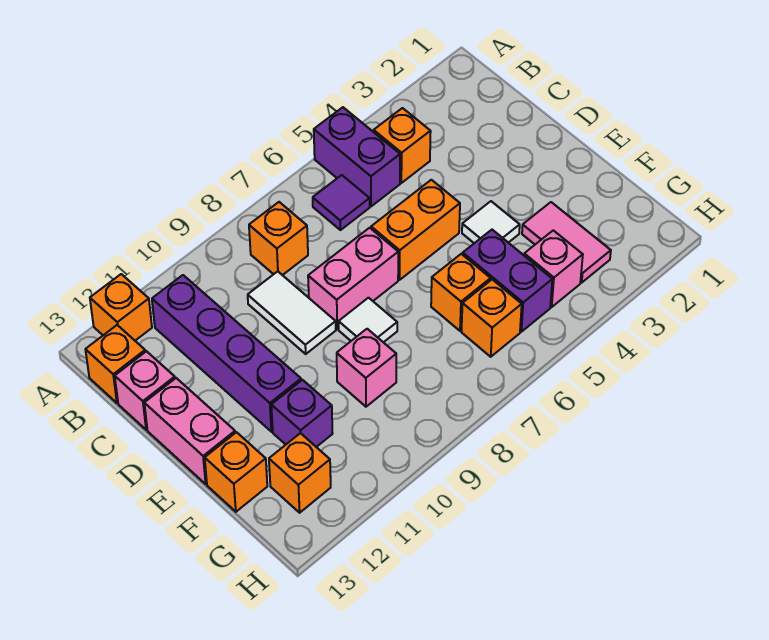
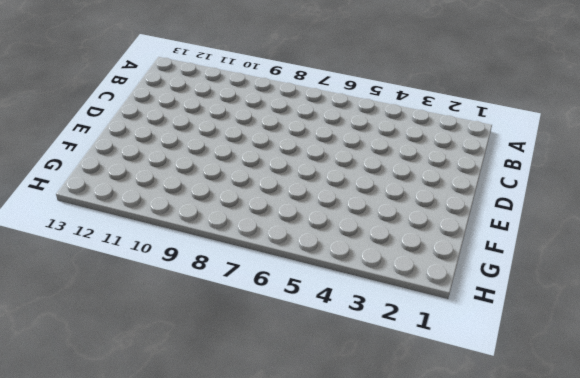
none -> purple 1x2 brick [314,107,400,206]
none -> orange 1x1 brick [90,274,152,341]
none -> orange 1x1 brick [374,108,431,183]

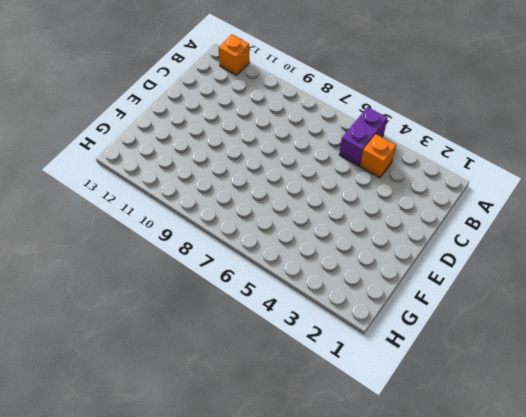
none -> purple 1x1 tile [313,175,370,230]
none -> orange 1x1 brick [249,202,308,275]
none -> purple 1x4 brick [152,275,301,432]

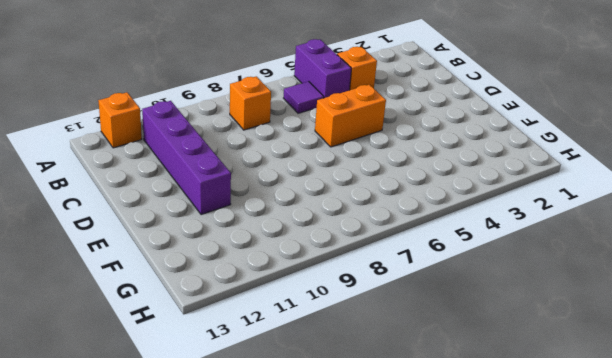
none -> orange 1x1 brick [85,325,145,403]
none -> white 1x2 tile [248,271,336,354]
none -> pink 1x1 brick [115,351,175,430]

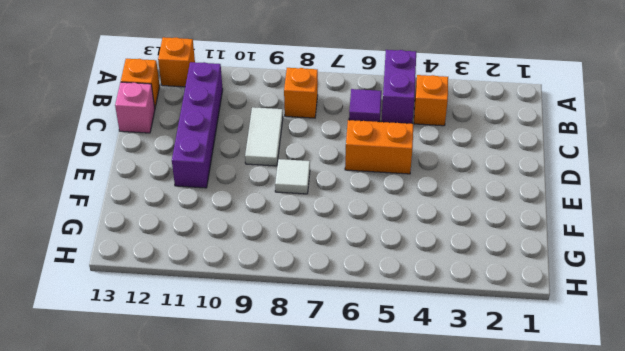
none -> pink 1x2 brick [308,228,398,329]
none -> pink 1x2 brick [144,378,235,484]
none -> white 1x1 tile [462,201,520,243]

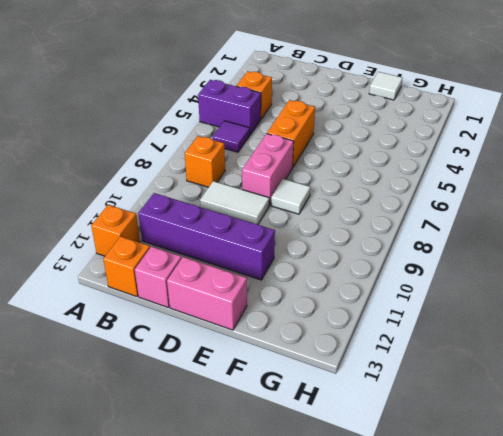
white 1x1 tile [369,72,402,100] -> white 1x1 tile moved to [462,201,520,243]
none -> pink 1x2 tile [522,202,611,282]
none -> purple 1x2 brick [463,230,552,332]
none -> orange 1x1 brick [431,254,491,331]

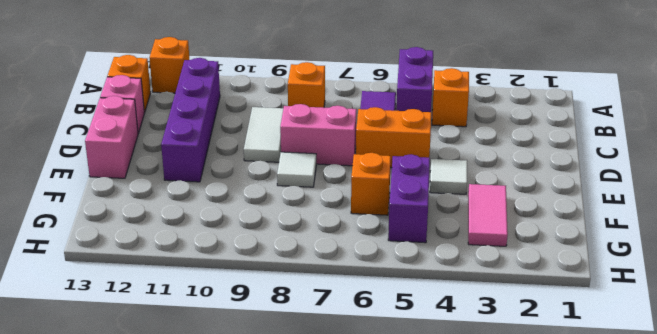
none -> pink 1x1 brick [337,329,396,407]
none -> purple 1x1 brick [271,380,333,447]
none -> orange 1x1 brick [205,432,267,512]

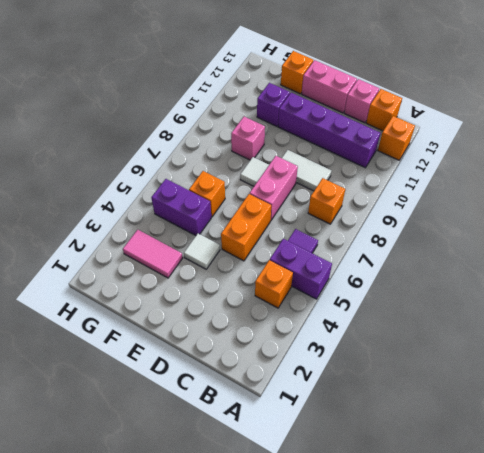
none -> pink 1x1 brick [524,230,583,307]
none -> orange 1x1 brick [462,280,522,357]
none -> orange 1x1 brick [269,433,331,513]

